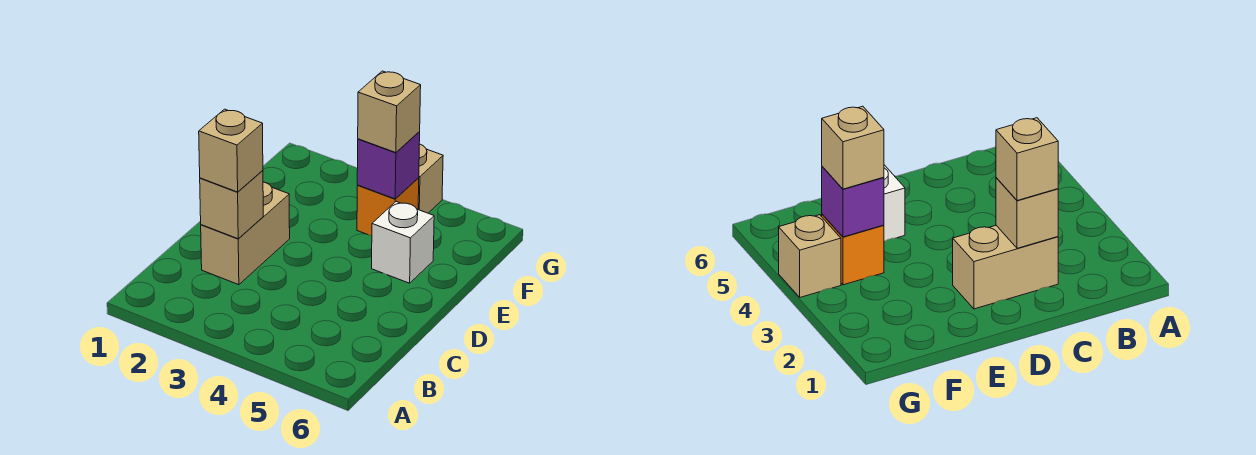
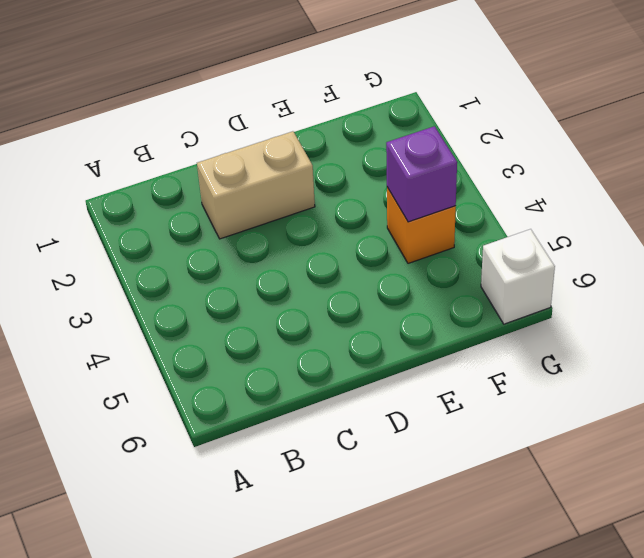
white 1x1 brick [481,229,555,324] -> white 1x1 brick moved to [372,202,434,283]
none -> tan 1x1 brick [418,144,443,213]
none -> tan 1x1 brick [200,170,263,239]

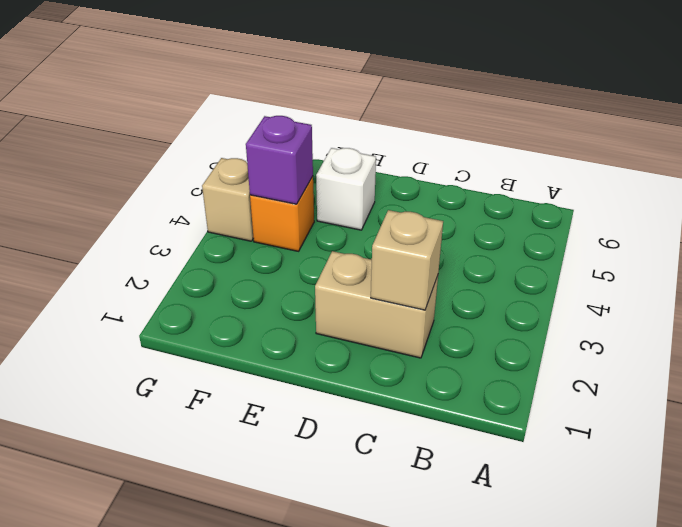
none -> tan 1x1 brick [199,109,263,192]
none -> tan 1x1 brick [358,71,421,153]

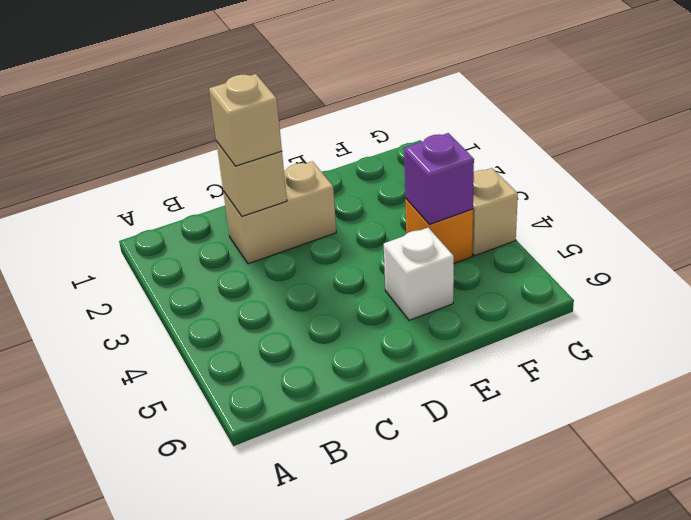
none -> tan 1x1 brick [358,71,421,153]

